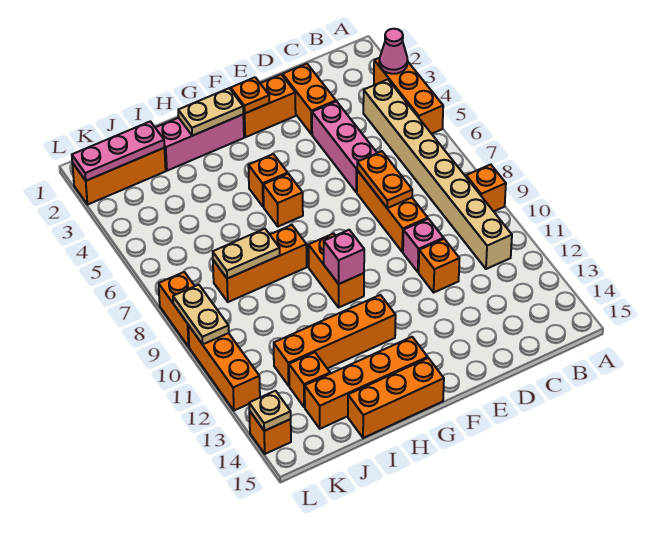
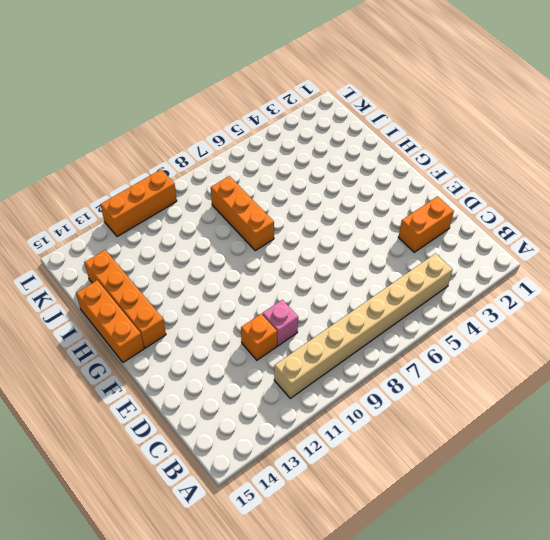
none -> orange 1x3 brick [374,58,443,134]
none -> orange 1x1 brick [466,165,506,211]
none -> pink 1x3 brick [312,101,377,192]
none -> orange 1x3 brick [357,170,428,252]

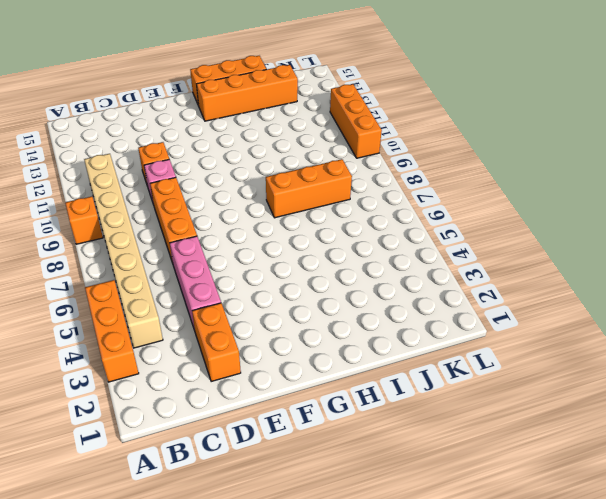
none -> orange 1x2 brick [243,74,296,137]
none -> pink 1x3 brick [155,115,244,171]
none -> orange 1x1 brick [248,154,288,207]
none -> orange 1x1 brick [263,174,303,227]

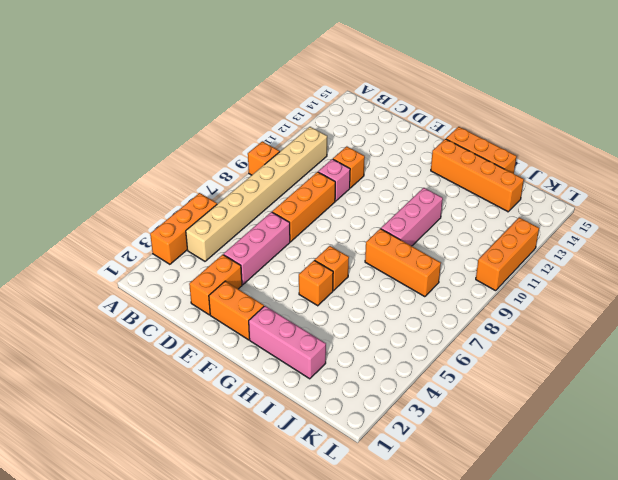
pink 1x3 brick [381,188,443,246] -> none
none -> orange 1x2 brick [308,233,364,307]
none -> orange 1x4 brick [274,295,396,386]
none -> orange 1x3 brick [72,148,166,205]
none -> orange 1x1 brick [289,352,330,407]

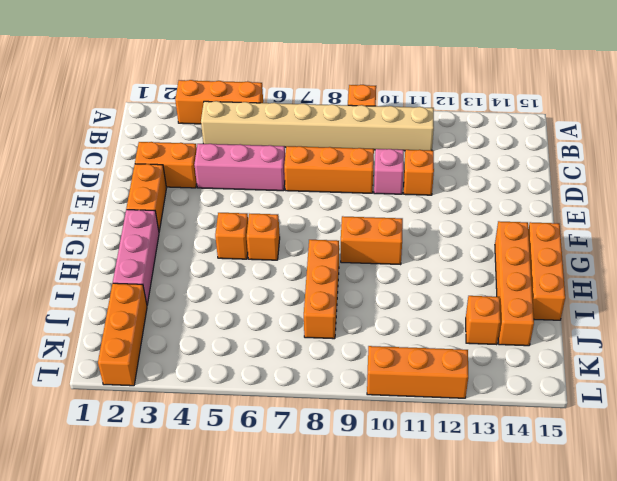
none -> orange 1x4 brick [274,295,396,386]
none -> orange 1x2 brick [159,272,194,347]
none -> orange 1x1 brick [249,411,291,454]
none -> pink 1x1 cone [379,29,408,74]

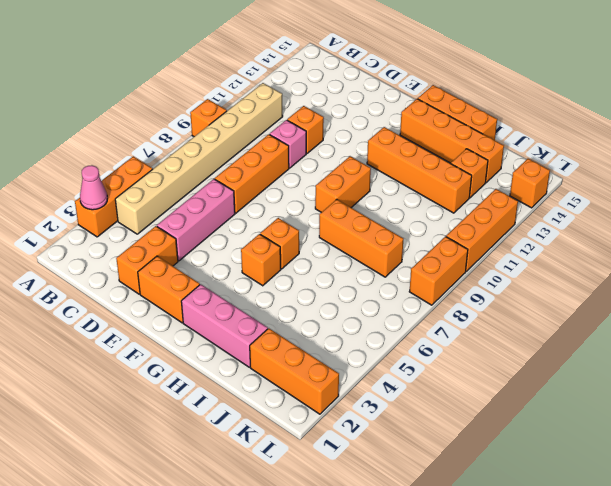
none -> orange 1x2 plate [357,151,412,208]
none -> orange 1x1 plate [231,77,269,113]
none -> tan 1x2 plate [178,88,243,136]
none -> pink 1x1 brick [324,230,364,284]

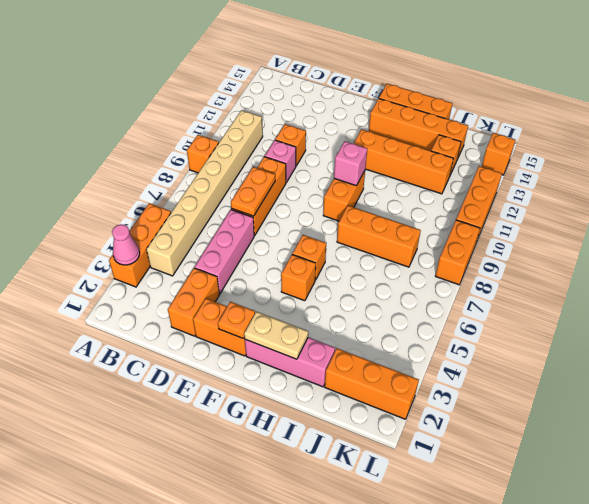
none -> tan 1x2 plate [213,229,280,279]
none -> pink 1x3 plate [72,121,164,181]
none -> tan 1x2 plate [173,285,229,344]
none -> tan 1x1 plate [249,391,291,431]

